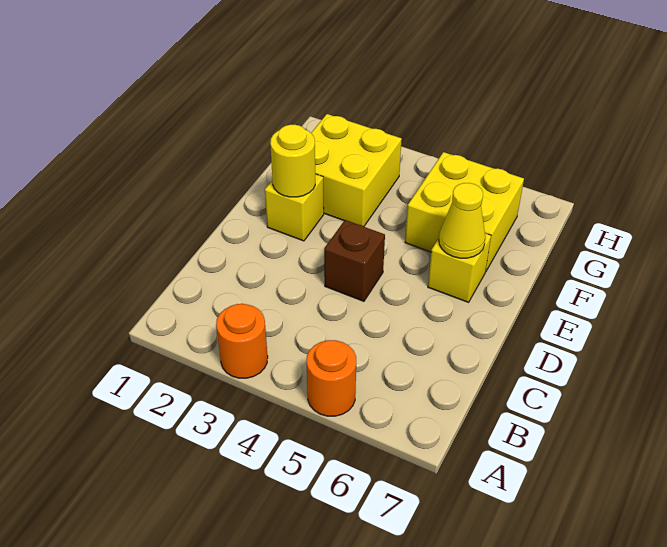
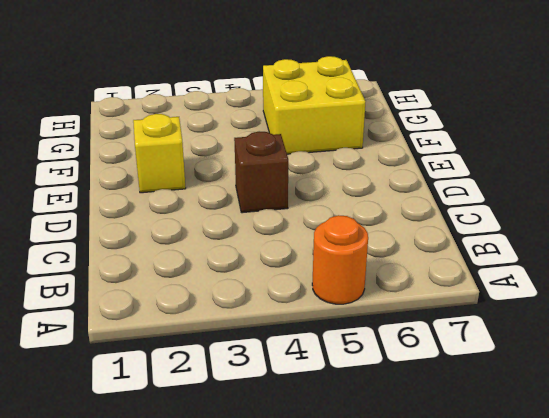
none -> orange 1x1 round brick [216,304,268,378]
none -> yellow 1x1 brick [428,233,491,302]

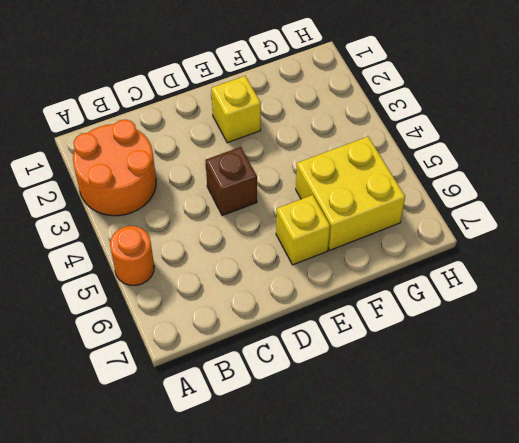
orange 2x2 round brick [73,119,156,216] -> orange 1x1 round brick [216,304,268,378]
none -> yellow 2x2 brick [311,114,402,226]
none -> yellow 1x1 round brick [270,125,315,197]

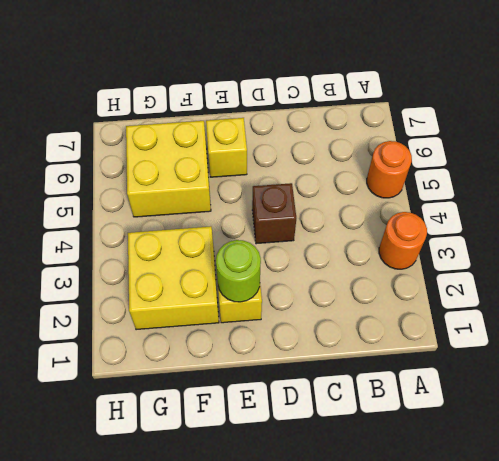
lime 1x1 round brick [216,240,261,302] -> yellow 1x1 round brick [270,125,315,197]
none -> yellow 1x1 cone [439,183,485,258]

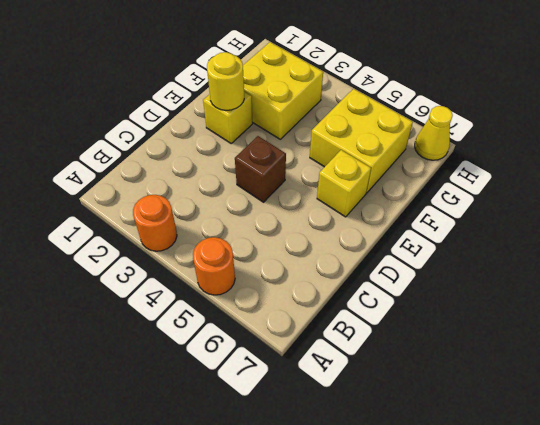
yellow 1x1 cone [415,106,453,160] -> yellow 1x1 cone moved to [439,183,485,258]

